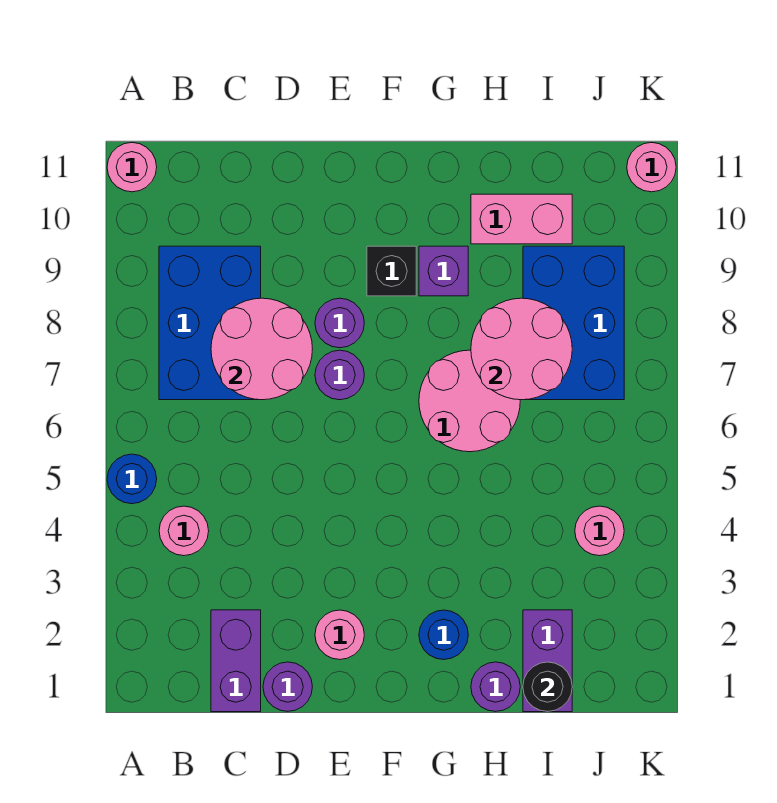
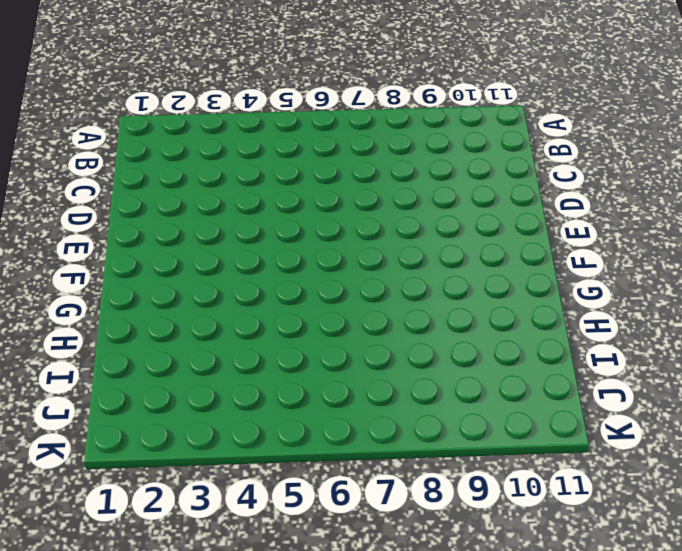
none -> blue 1x1 round brick [107,454,157,504]
none -> pink 1x1 round brick [107,143,157,192]
none -> pink 1x1 round brick [159,506,209,556]

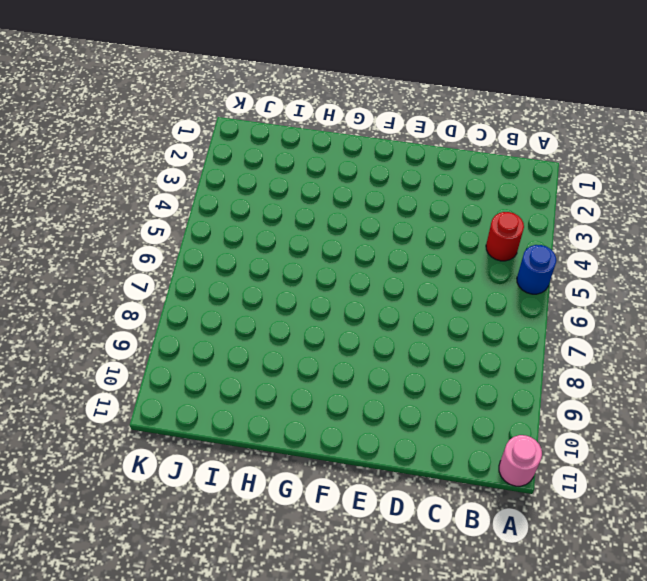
red 1x1 round brick [486,212,524,261] -> pink 1x1 round brick [159,506,209,556]
none -> blue 2x3 brick [159,246,261,400]
none -> purple 1x2 brick [211,610,261,712]
none -> purple 1x1 round brick [263,662,312,711]

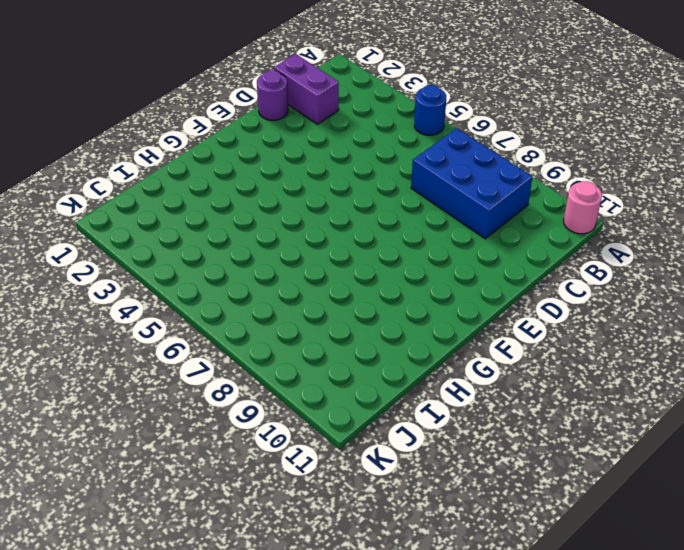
none -> pink 1x1 round brick [159,506,209,556]
none -> pink 1x1 round brick [315,610,364,660]
none -> purple 1x1 round brick [315,350,364,400]

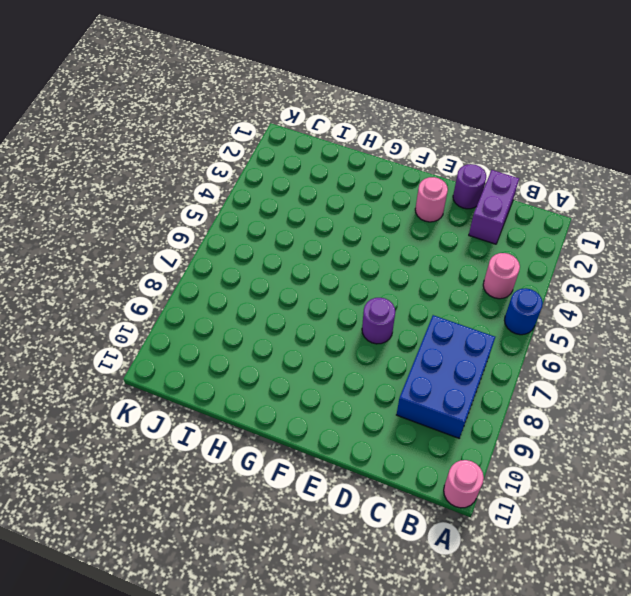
none -> purple 1x1 round brick [315,298,364,348]
none -> black 1x1 brick [367,246,416,296]
none -> blue 1x1 round brick [419,610,468,660]

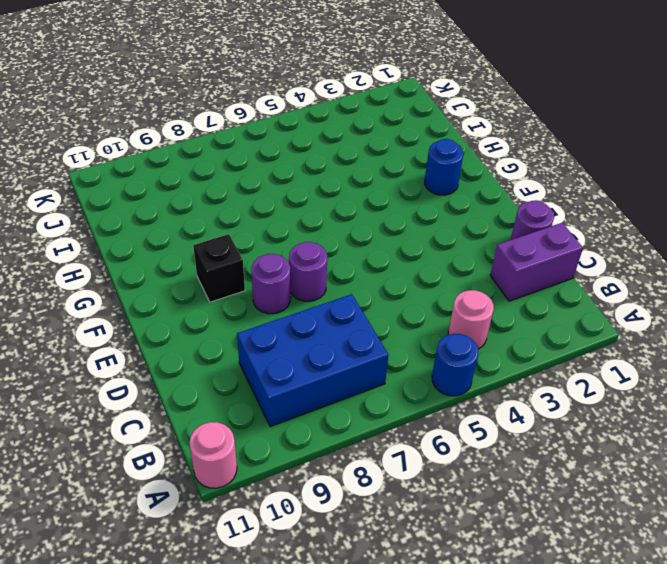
none -> pink 1x1 round brick [315,610,364,660]
none -> pink 2x2 round brick [419,350,520,452]
none -> purple 1x1 brick [419,246,468,296]

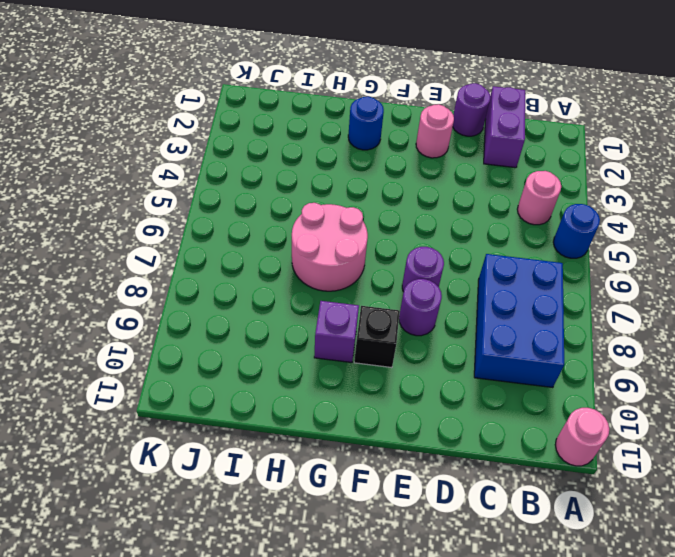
none -> purple 1x1 round brick [471,662,520,712]
none -> pink 1x2 brick [471,194,572,244]
none -> purple 1x2 brick [523,610,572,712]

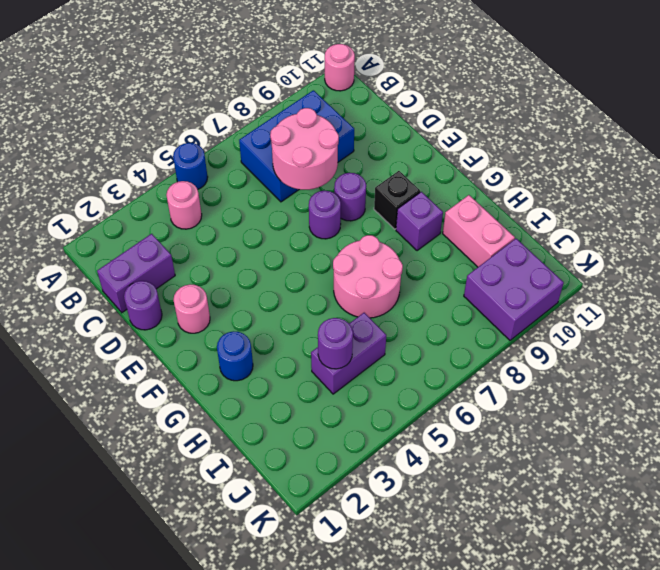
purple 1x2 brick [311,313,386,394] -> purple 1x2 brick moved to [523,610,572,712]
purple 1x1 round brick [318,318,353,369] -> purple 1x1 round brick moved to [471,662,520,712]
purple 2x2 brick [464,239,564,340] -> blue 2x3 brick [523,246,624,400]
none -> pink 1x1 round brick [575,506,624,556]
none -> pink 1x1 round brick [627,143,676,192]
none -> pink 2x2 round brick [471,298,572,400]

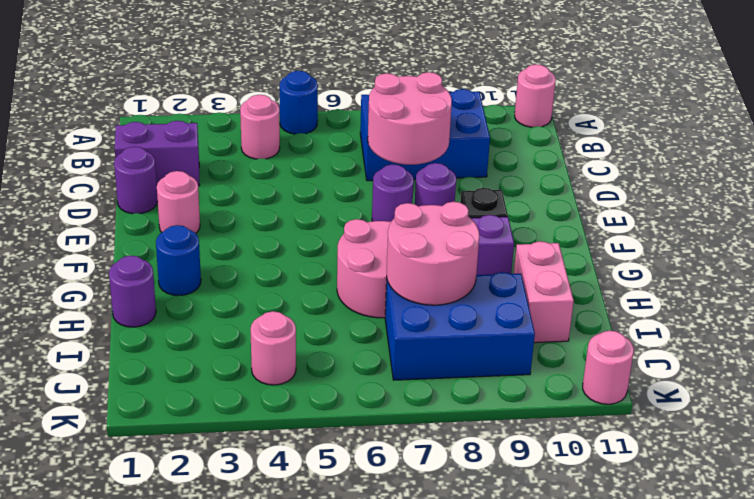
none -> purple 1x2 brick [523,610,572,712]
none -> black 1x1 round brick [523,662,572,712]

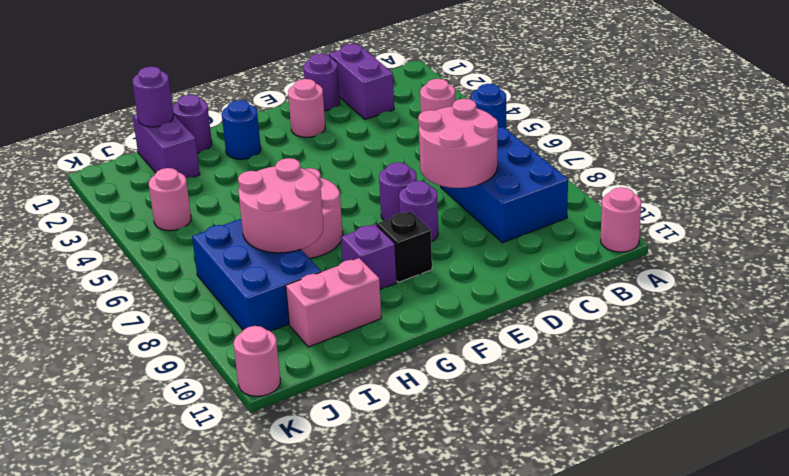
purple 1x1 round brick [132,66,174,127] -> black 1x1 round brick [523,662,572,712]

